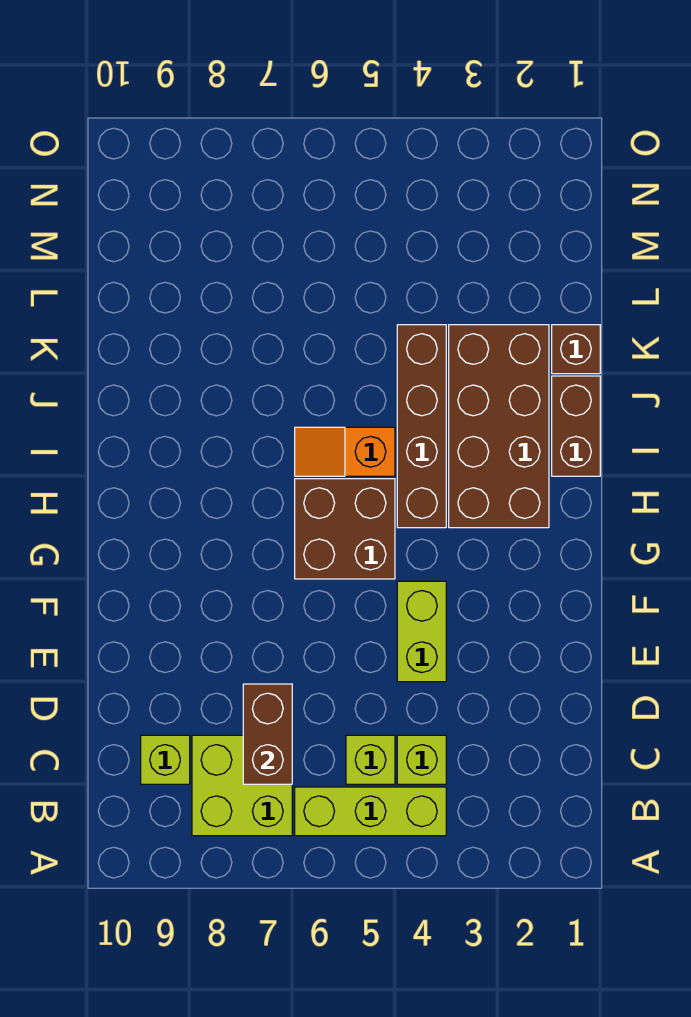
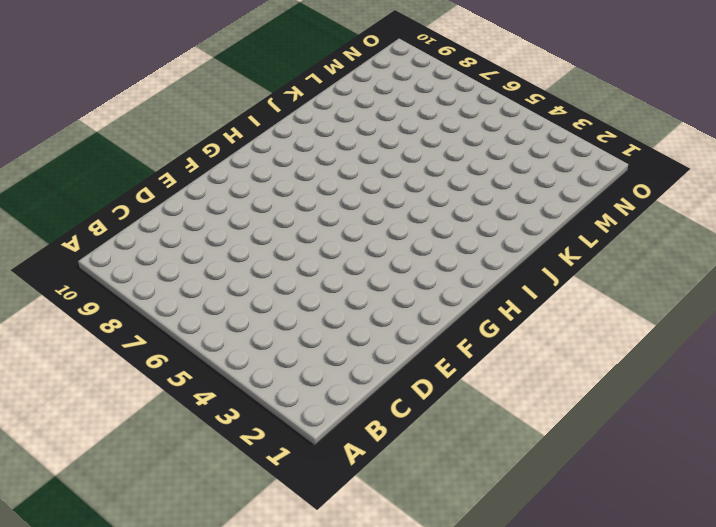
none -> lime 1x3 brick [295,787,446,836]
none -> lime 2x2 brick [192,735,292,836]
none -> lime 1x1 brick [397,735,446,784]

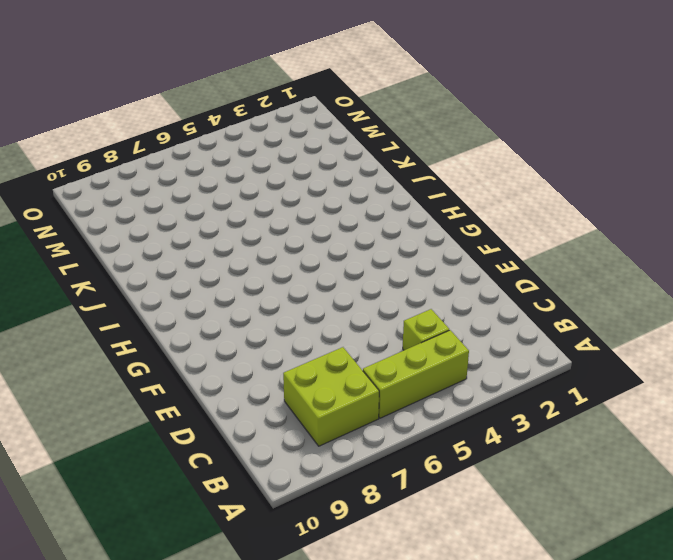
none -> lime 1x1 brick [346,735,395,784]
none -> lime 1x1 brick [141,735,190,784]
none -> lime 1x2 brick [397,581,446,682]

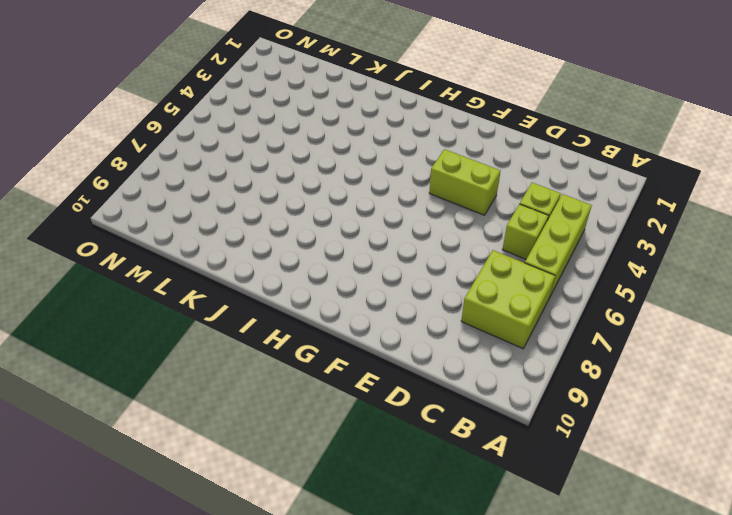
none -> lime 1x1 brick [141,735,190,784]
none -> brown 2x2 brick [295,479,395,579]
none -> brown 2x4 brick [449,325,549,528]

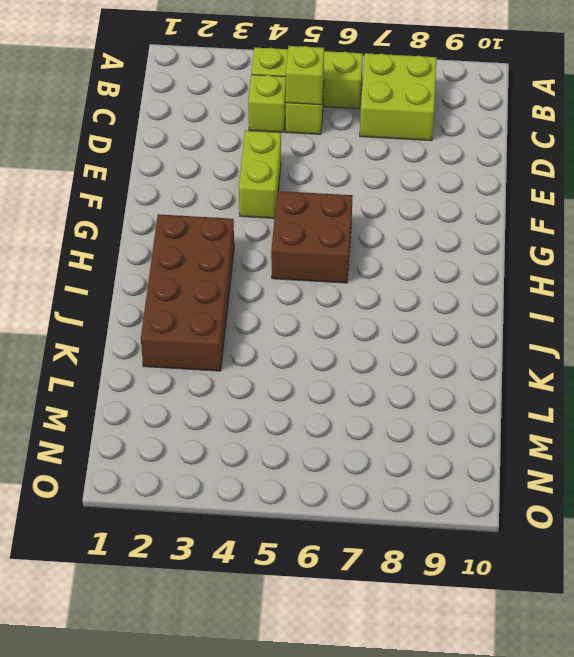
lime 1x1 brick [286,46,324,105] -> lime 1x1 brick moved to [141,735,190,784]
none -> brown 1x4 brick [397,325,446,528]
none -> brown 1x2 brick [552,376,600,476]
none -> orange 1x2 slope [295,427,395,476]

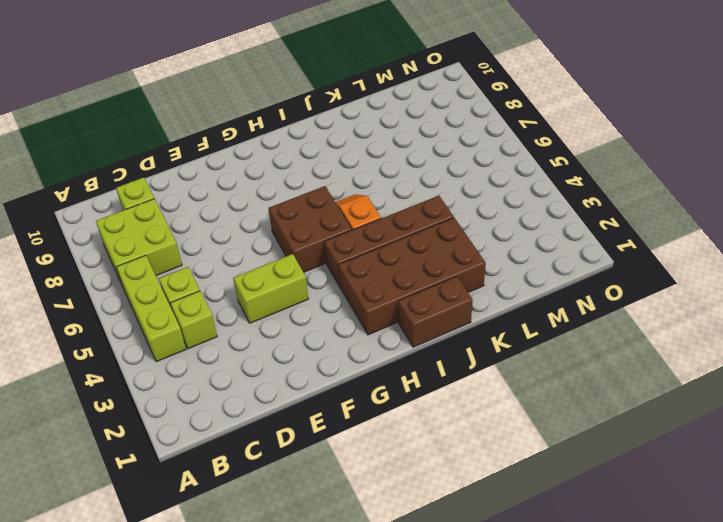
none -> brown 1x1 brick [552,325,600,374]
none -> brown 1x2 brick [243,684,292,784]

